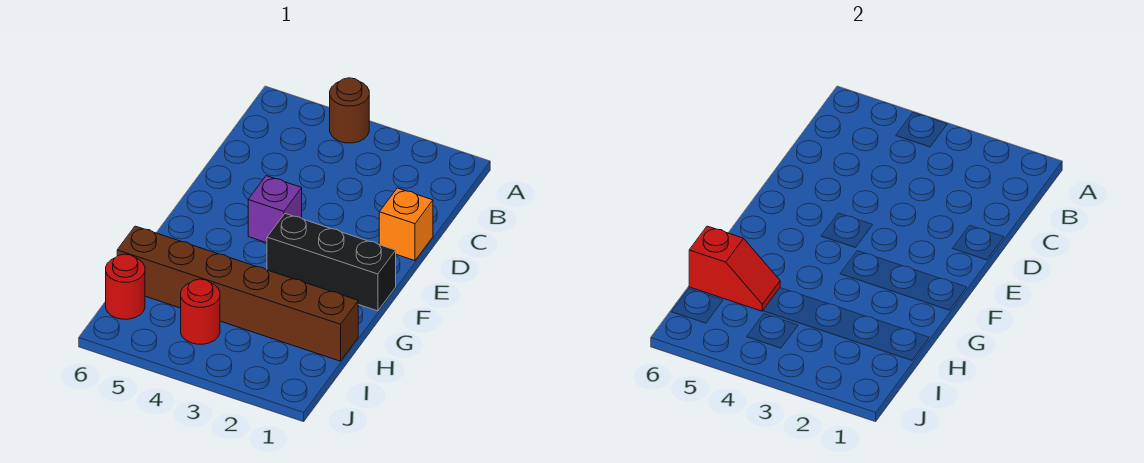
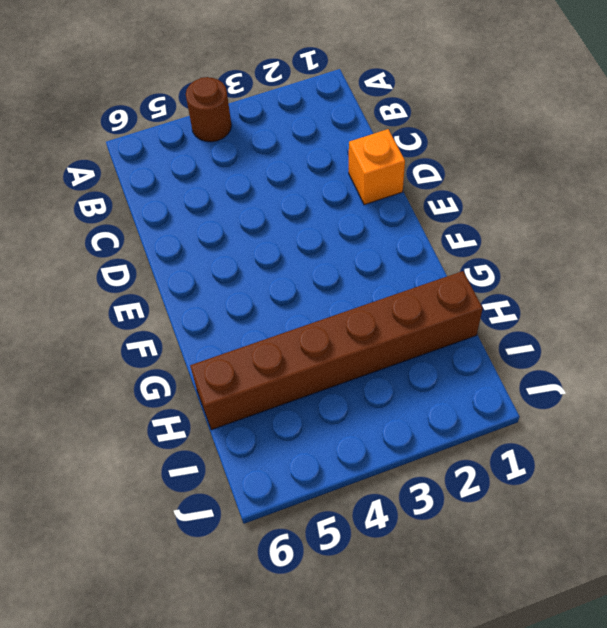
none -> purple 1x1 brick [248,176,302,243]
none -> black 1x3 brick [267,214,396,311]

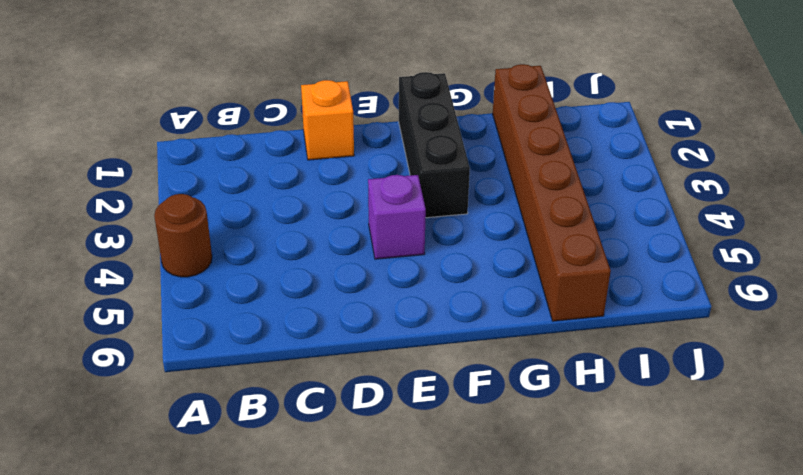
none -> red 1x1 round brick [181,279,220,344]
none -> red 1x1 round brick [106,254,145,319]

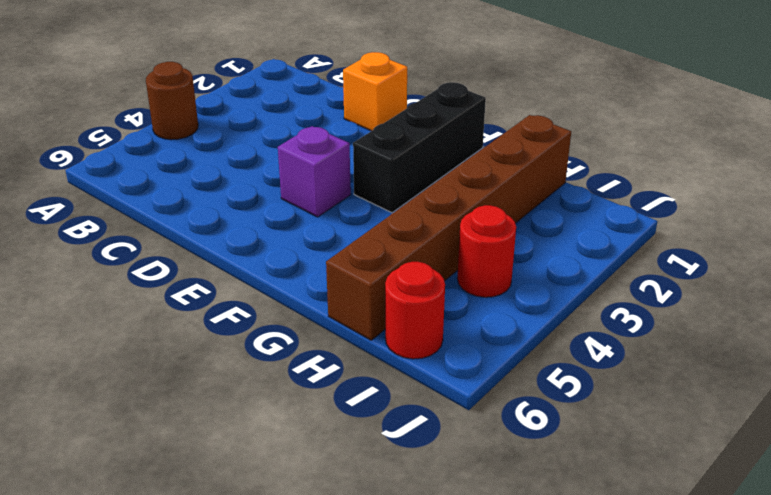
none -> red 1x2 slope [689,226,780,311]

